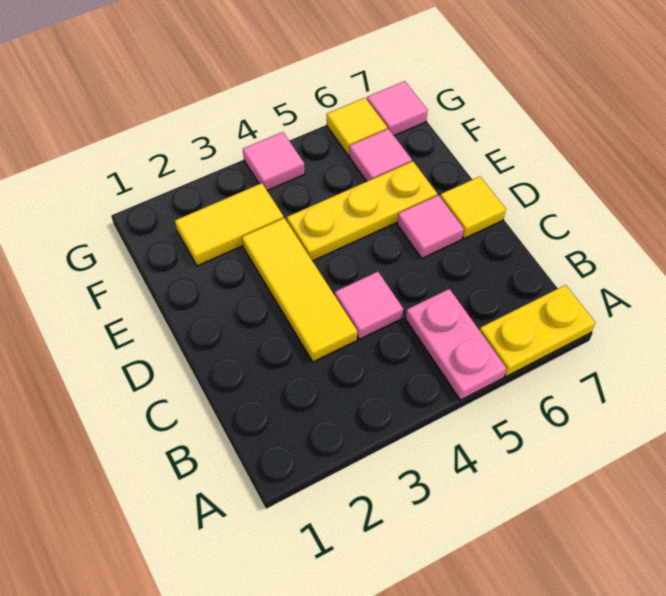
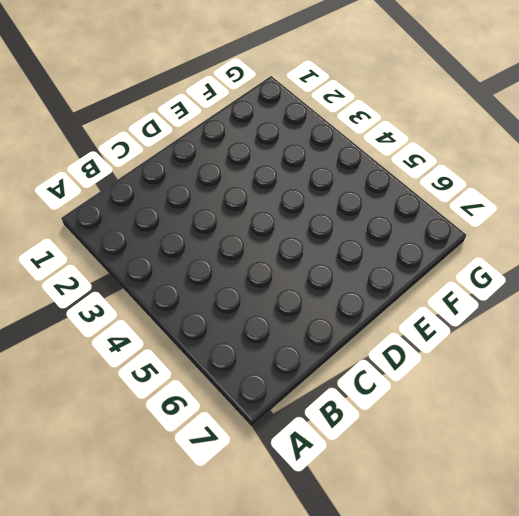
none -> pink 1x2 plate [406,289,507,400]
none -> yellow 1x2 plate [480,285,595,376]
none -> yellow 1x3 tile [242,218,357,362]

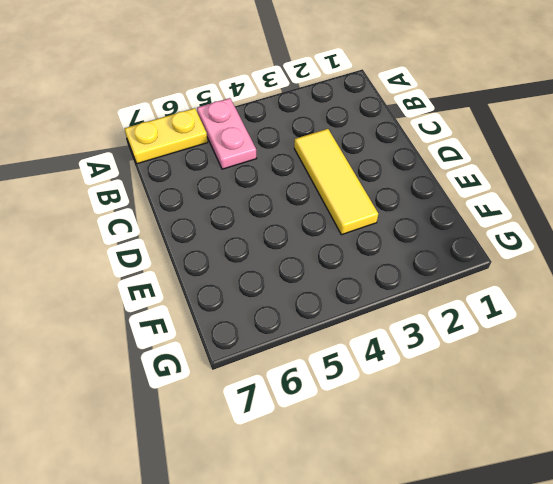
none -> pink 1x1 tile [335,272,403,339]
none -> pink 1x1 tile [397,195,464,258]
none -> yellow 1x1 tile [440,176,506,239]

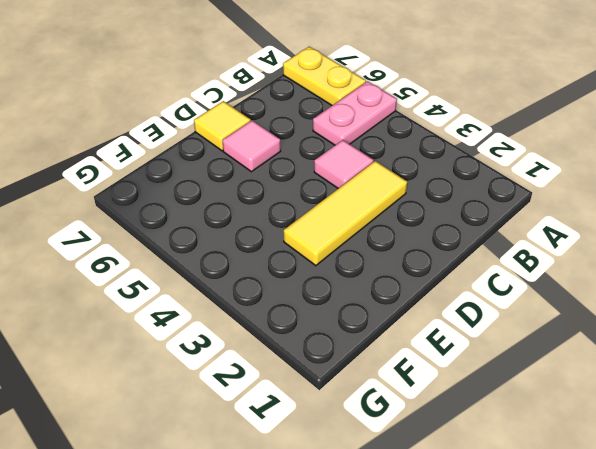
none -> yellow 1x3 plate [287,161,437,261]
none -> yellow 1x2 tile [175,183,284,266]
none -> pink 1x1 tile [349,129,412,182]

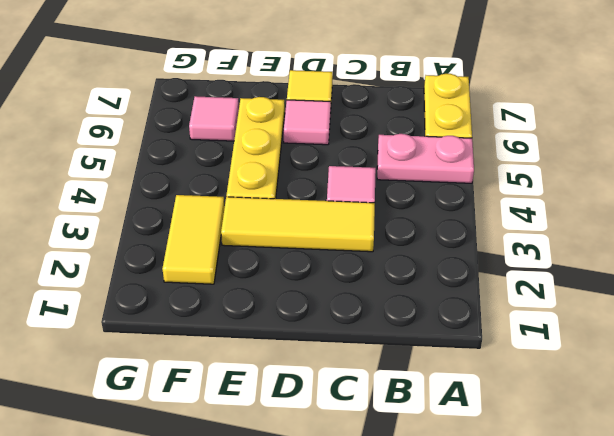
none -> pink 1x1 tile [243,132,305,191]
none -> yellow 1x1 tile [327,98,387,156]
none -> pink 1x1 tile [367,81,428,136]

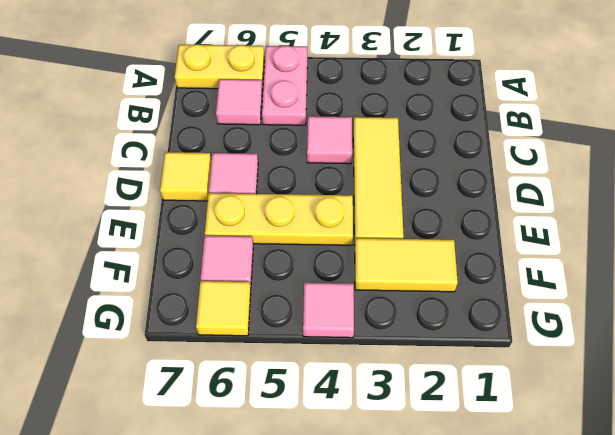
pink 1x1 tile [216,79,262,125] -> pink 1x1 tile moved to [367,81,428,136]

